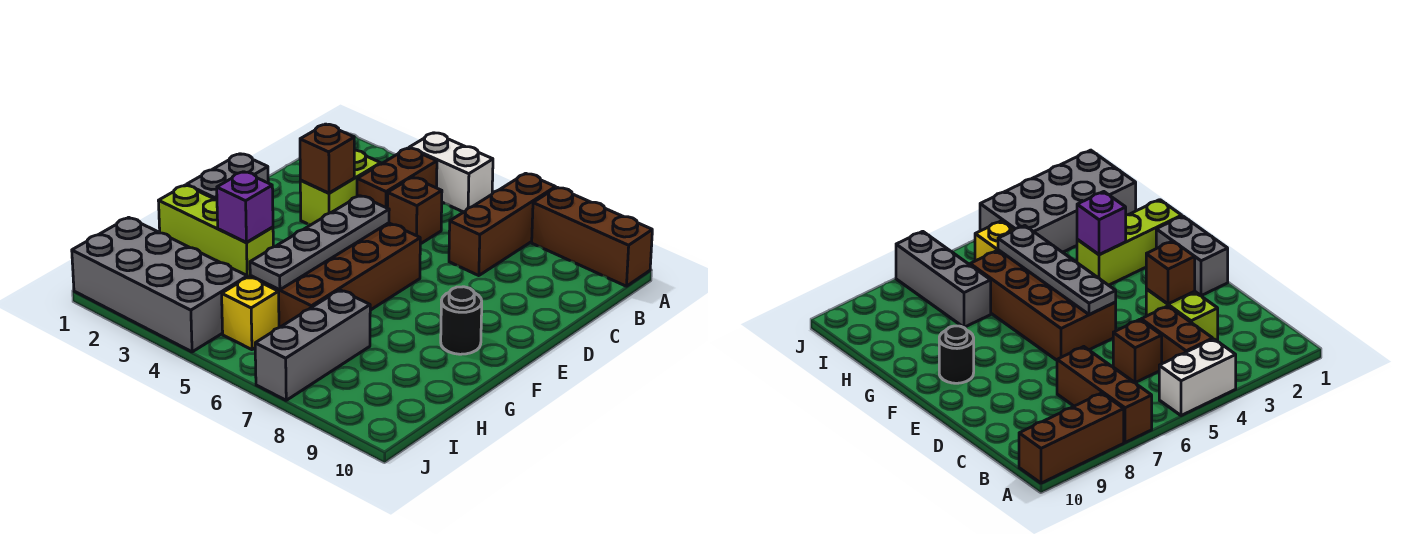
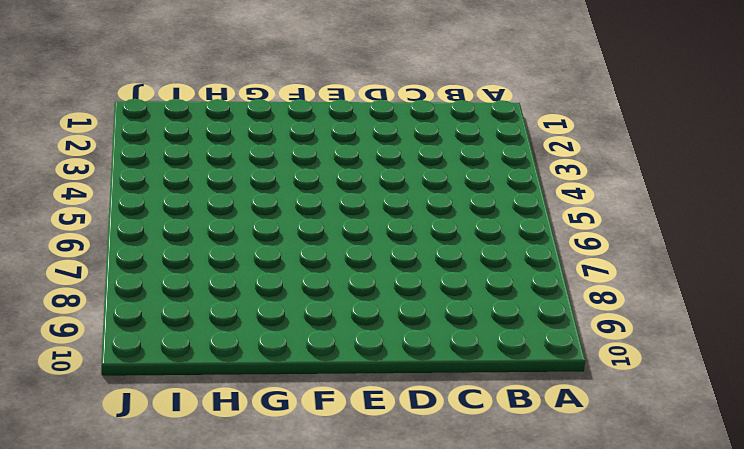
none -> white 1x2 brick [409,133,493,212]
none -> brown 1x3 brick [449,173,556,276]
none -> brown 1x3 brick [532,187,652,286]

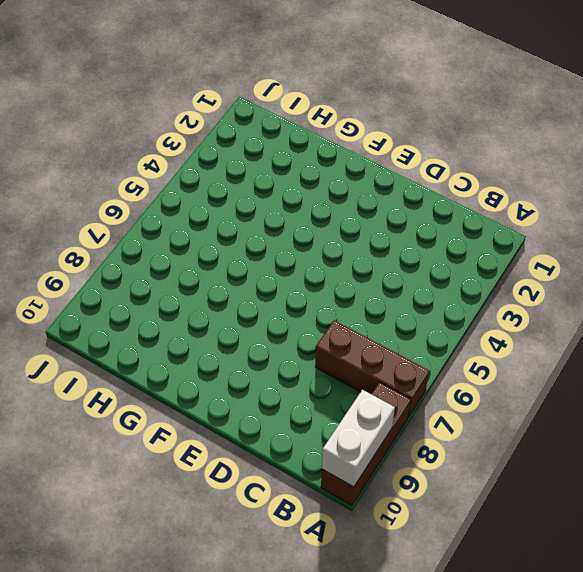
white 1x2 brick [322,390,395,487] -> white 1x2 brick moved to [409,133,493,212]
none -> brown 1x2 brick [357,148,437,208]
none -> lime 1x2 brick [300,150,381,225]
none -> brown 1x1 brick [387,177,442,244]

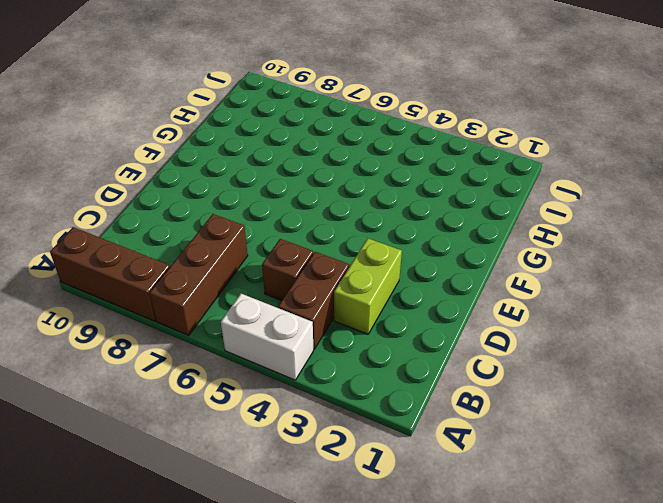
none -> grey 1x2 brick [187,154,268,200]
none -> brown 2x4 brick [250,223,420,328]
none -> black 1x1 round brick [441,287,482,354]

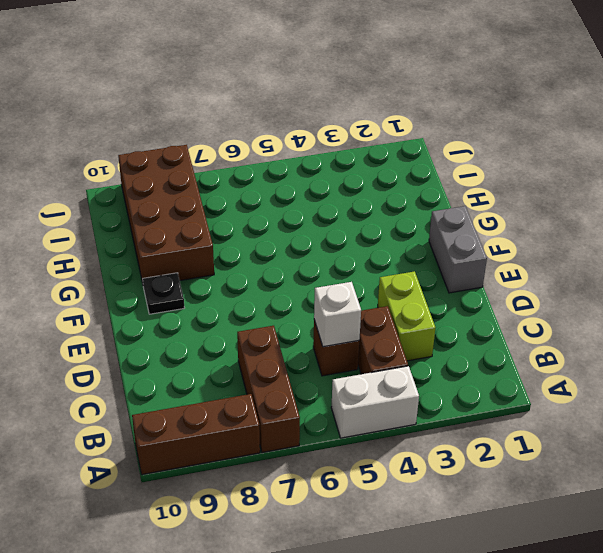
white 1x1 brick [314,282,361,347] -> none
black 1x1 plate [143,273,184,314] -> black 1x1 round brick [441,287,482,354]
brown 2x4 brick [118,145,214,283] -> brown 2x4 brick moved to [250,223,420,328]
none -> lime 1x3 brick [158,185,273,277]
none -> grey 1x3 brick [255,290,370,400]
none -> grey 2x4 brick [72,217,247,352]

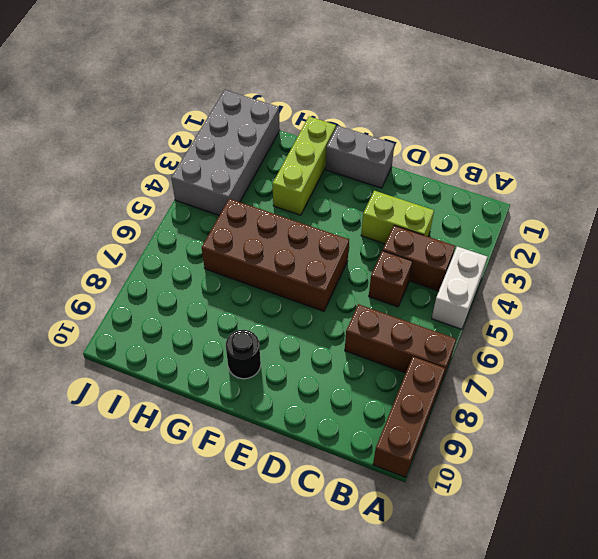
none -> grey 1x3 brick [255,290,370,400]
none -> yellow 1x1 brick [222,277,279,350]
none -> brown 1x1 brick [300,124,354,193]

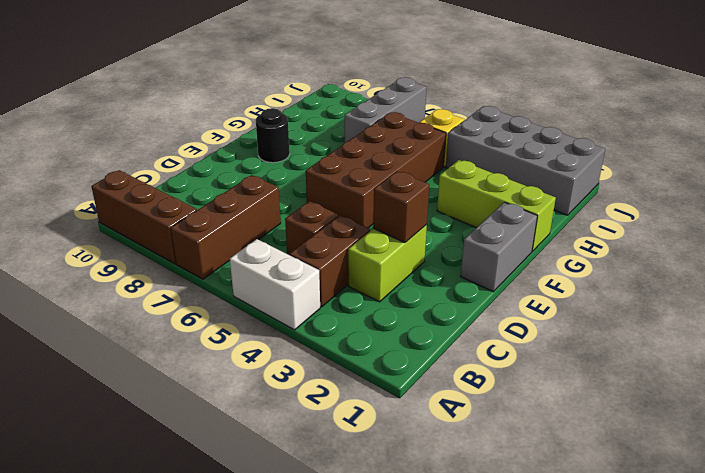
none -> grey 1x4 plate [250,196,389,290]
none -> purple 1x1 brick [217,172,273,242]

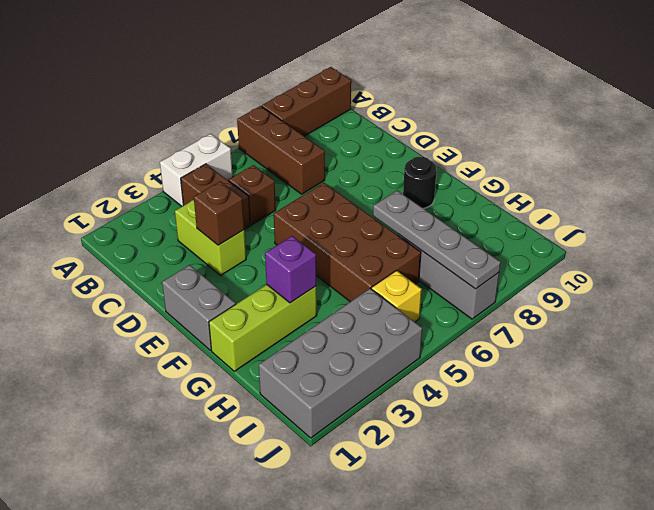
grey 1x4 plate [373,191,501,289] -> grey 1x4 plate moved to [250,196,389,290]

